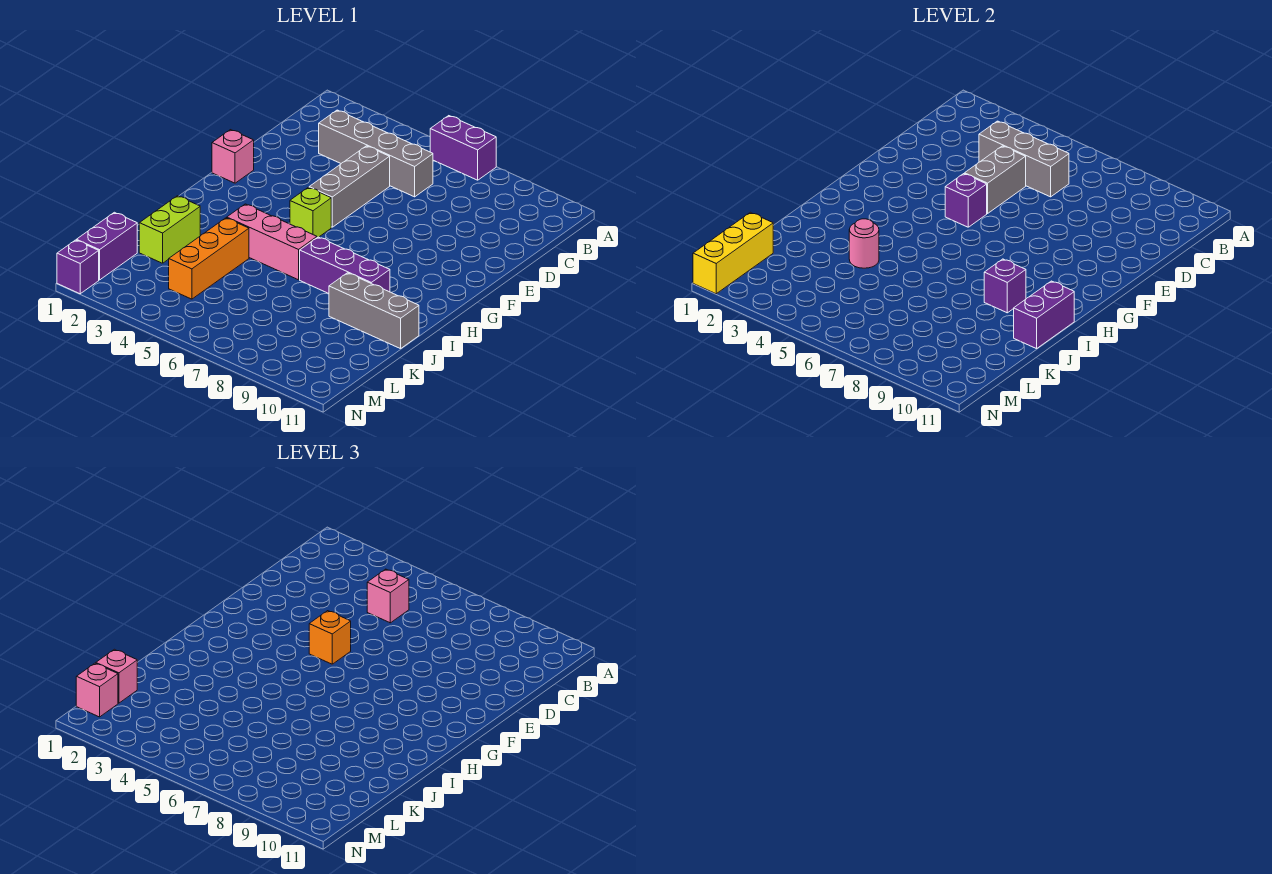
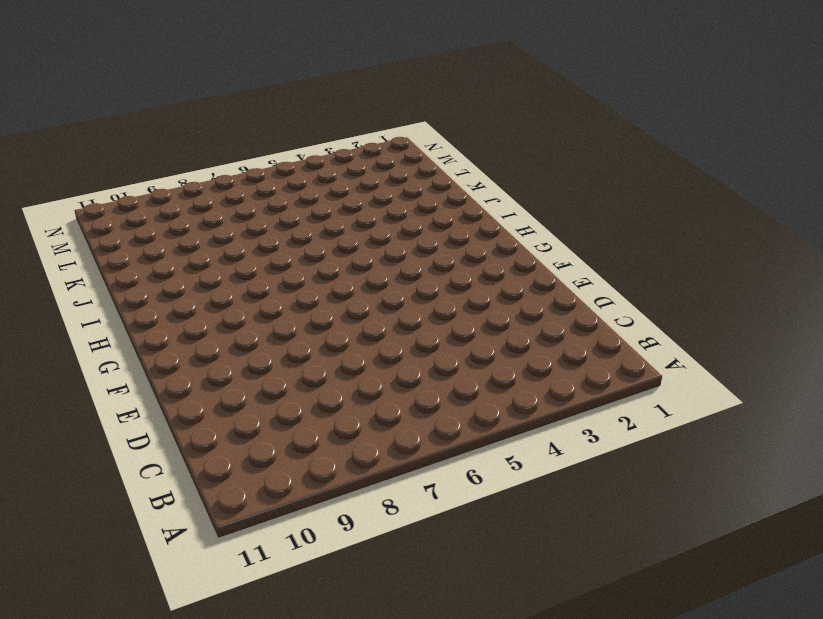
none -> purple 1x2 brick [430,116,496,180]
none -> grey 1x4 brick [319,110,433,197]
none -> grey 1x3 brick [309,146,390,227]

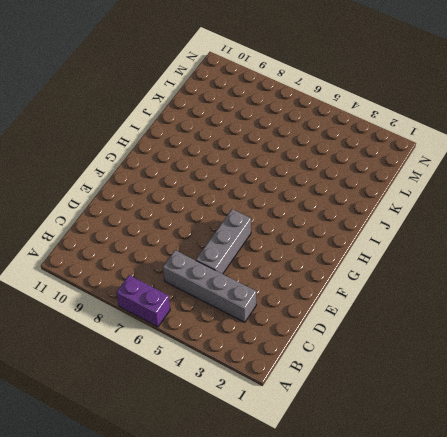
none -> pink 1x1 brick [212,130,254,183]
none -> lime 1x1 brick [290,187,331,237]
none -> pink 1x3 brick [227,204,317,280]

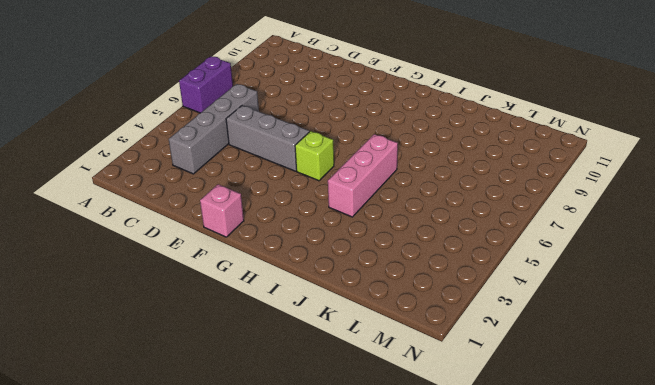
none -> purple 1x3 brick [300,237,390,294]
none -> lime 1x2 brick [139,196,200,263]
none -> orange 1x3 brick [169,218,249,299]

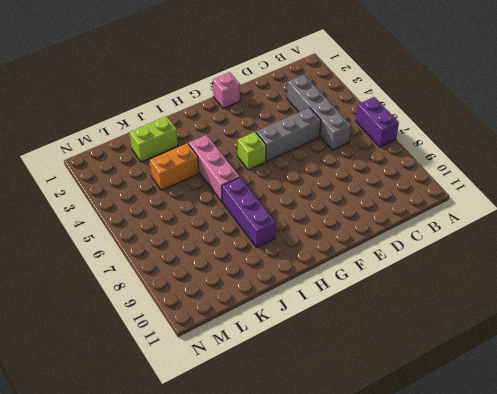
orange 1x2 brick [150,143,199,190] -> orange 1x3 brick [169,218,249,299]
none -> grey 1x3 brick [329,273,419,349]
none -> purple 1x2 brick [76,212,137,280]
none -> purple 1x1 brick [57,240,99,294]

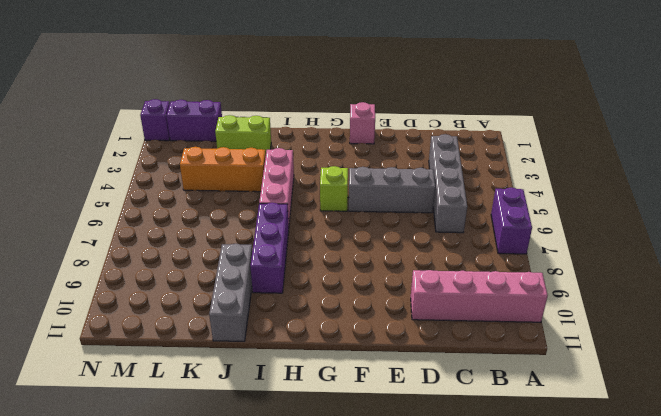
pink 1x4 brick [411,270,548,322] -> none
none -> grey 1x3 brick [979,121,1069,197]
none -> grey 1x2 brick [965,146,1026,213]
none -> purple 1x1 brick [945,174,987,227]

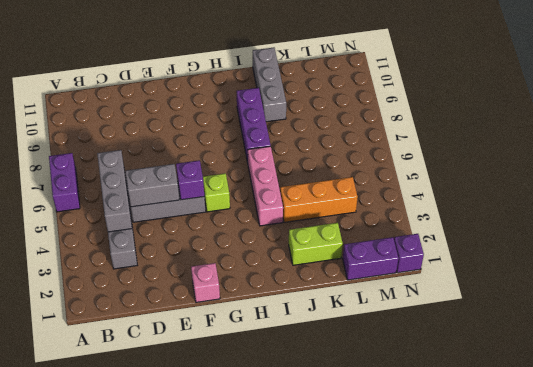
none -> purple 1x1 brick [984,259,1026,313]
none -> purple 1x2 brick [1014,281,1074,349]
none -> pink 1x1 round brick [849,219,879,268]

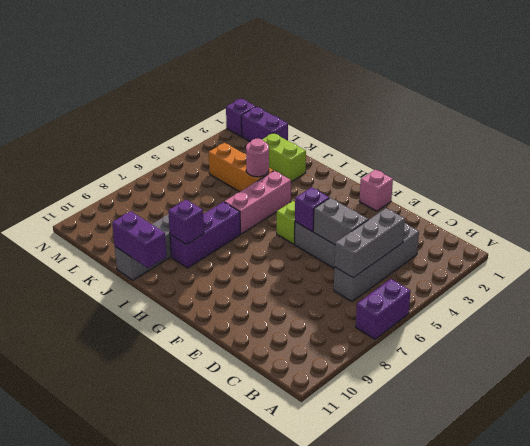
none -> yellow 1x3 brick [693,212,773,294]
none -> pink 1x1 brick [367,569,409,623]
none -> orange 1x1 brick [309,611,351,664]

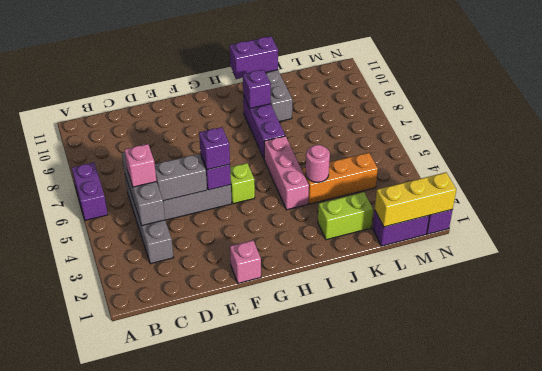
purple 1x1 brick [199,127,230,170] -> orange 1x1 brick [309,611,351,664]
none -> pink 1x1 brick [96,649,137,703]
none -> pink 1x1 brick [76,663,118,717]

